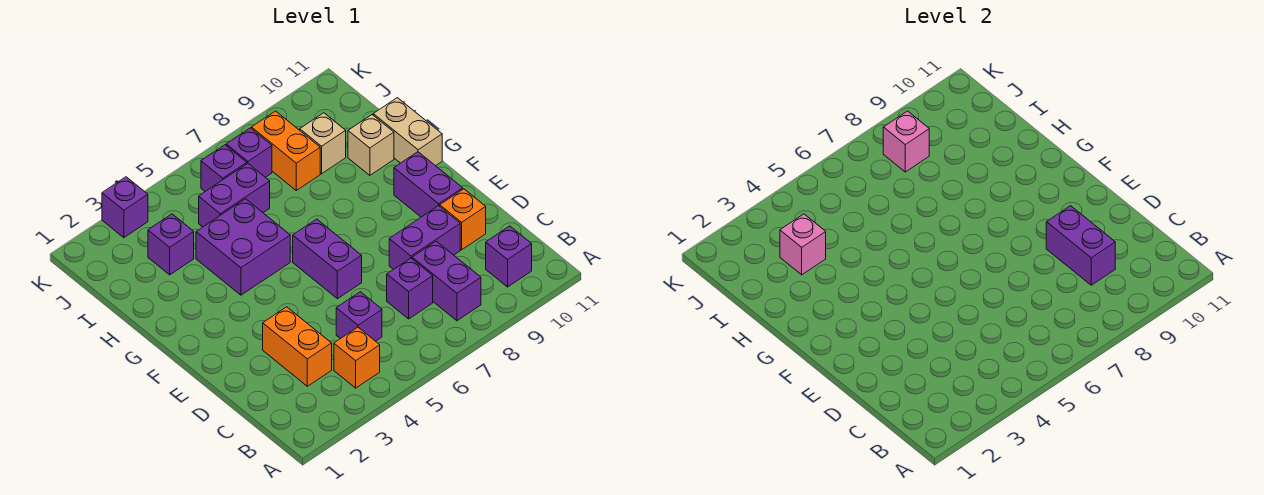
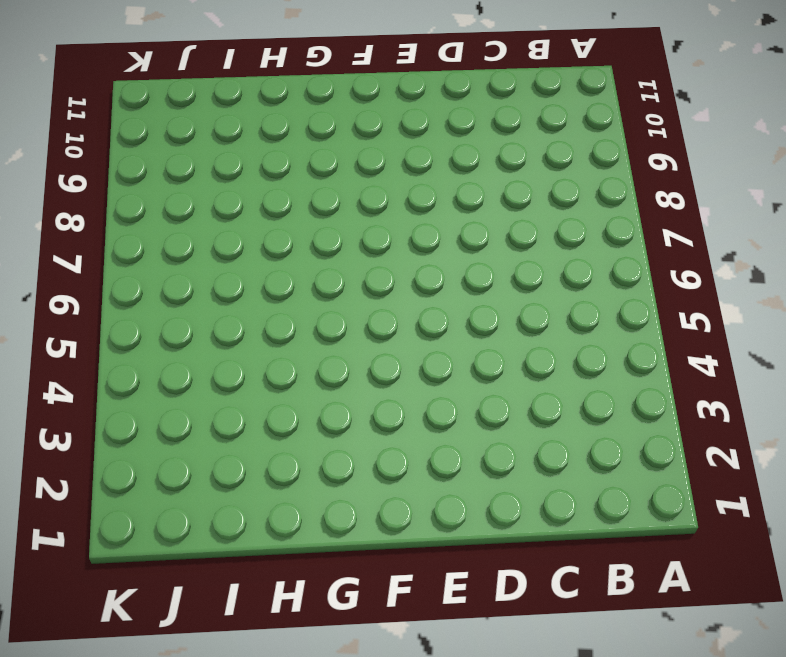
none -> orange 1x1 brick [334,327,380,388]
none -> purple 1x2 brick [412,241,481,321]
none -> purple 1x1 brick [486,226,532,287]

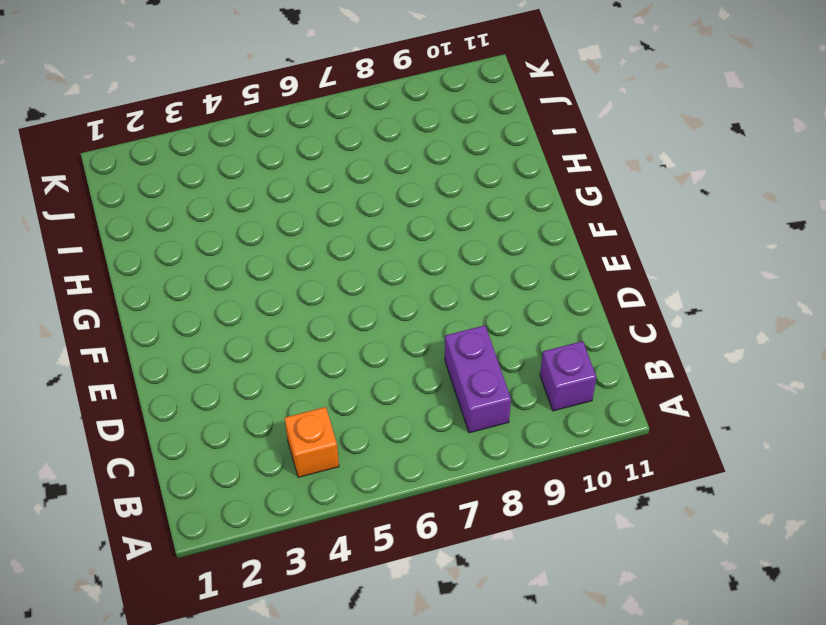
none -> orange 1x2 brick [263,307,332,386]
none -> purple 1x1 brick [336,292,382,341]
none -> purple 1x1 brick [387,258,433,319]

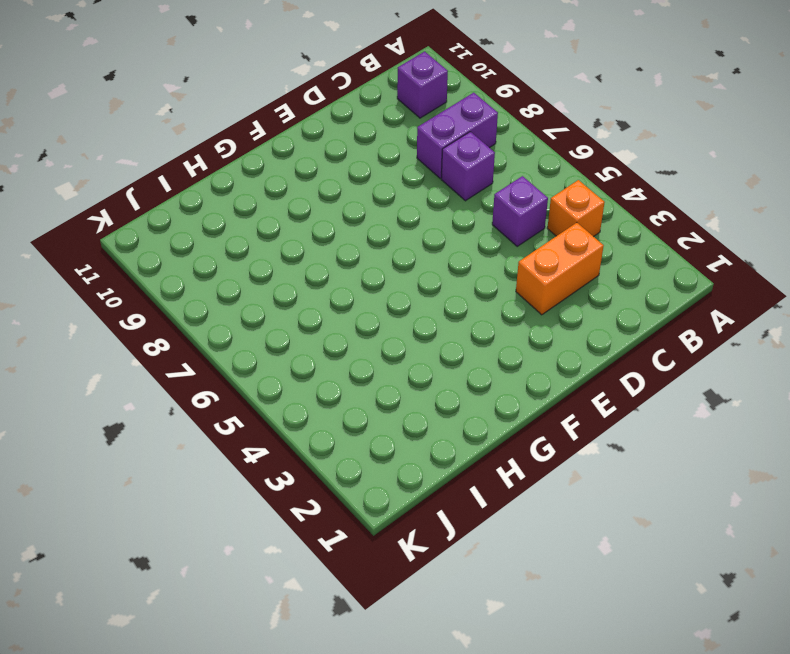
none -> purple 1x2 brick [389,206,460,270]
none -> orange 1x1 brick [440,189,486,250]
none -> purple 1x2 brick [293,219,362,299]

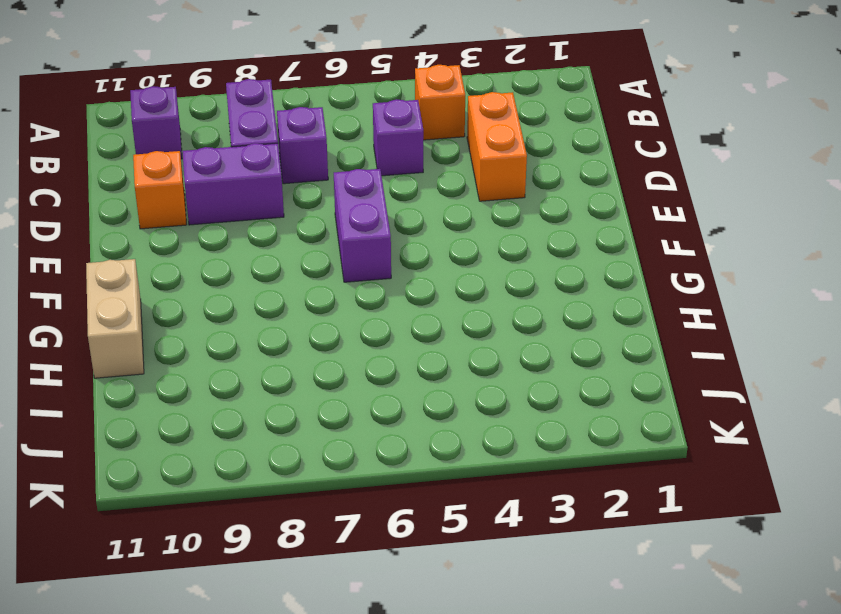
none -> purple 1x2 brick [394,152,463,217]
none -> purple 2x2 brick [196,199,290,295]
none -> tan 1x1 brick [348,115,394,175]

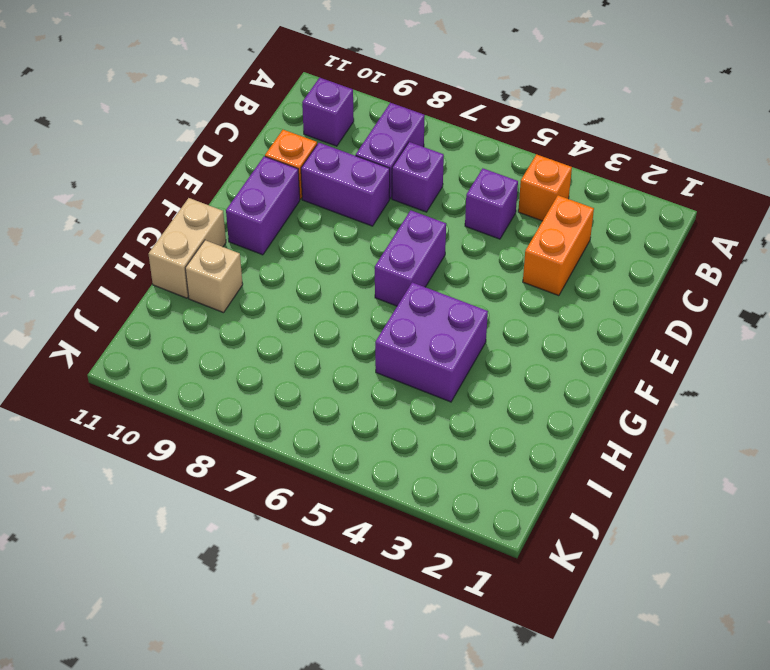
none -> purple 1x1 brick [148,214,194,275]
none -> purple 1x2 brick [199,164,270,227]
none -> orange 1x2 brick [251,111,320,190]

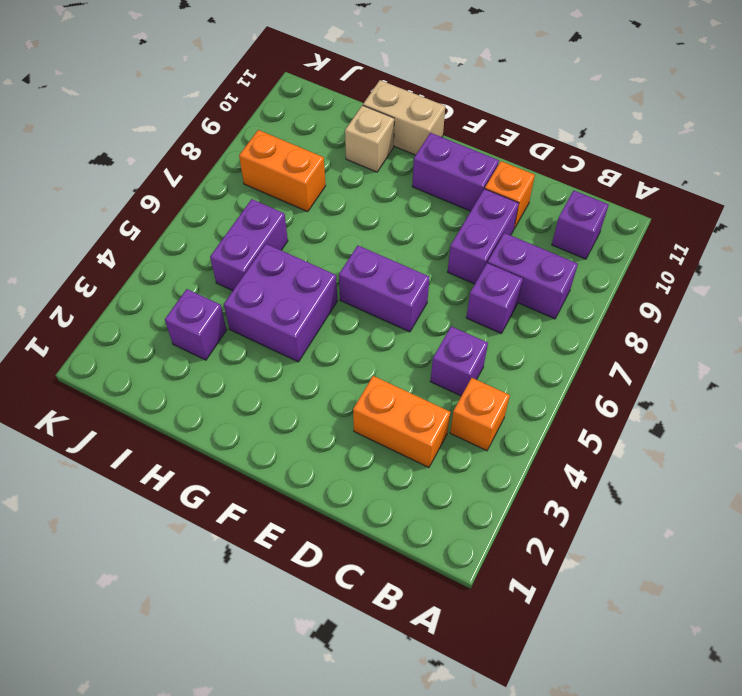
none -> tan 1x1 brick [300,113,346,174]
none -> purple 1x1 brick [201,145,247,191]
none -> purple 1x1 brick [226,128,272,177]

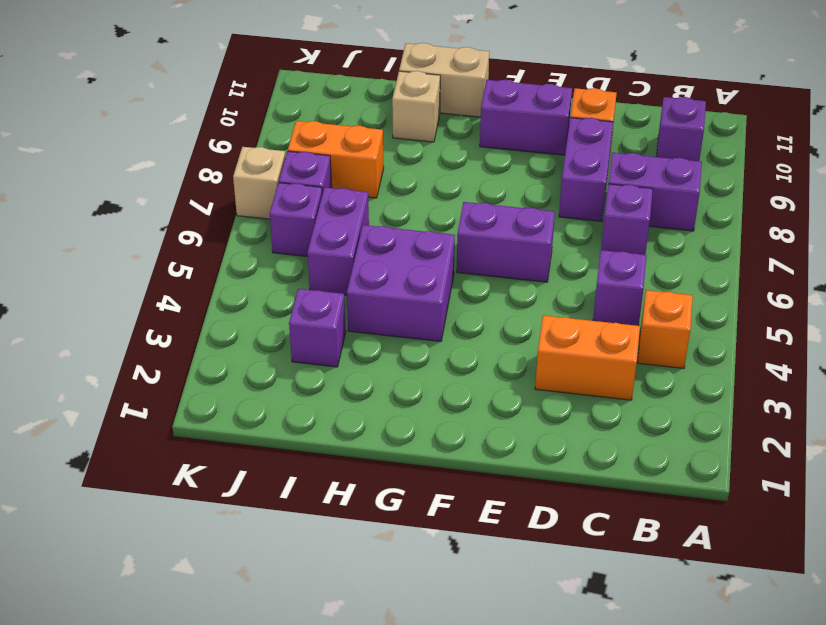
tan 1x1 brick [233,147,285,219] -> tan 1x1 brick moved to [300,113,346,174]
none -> purple 1x1 brick [102,177,148,238]
none -> purple 1x2 brick [1046,206,1115,285]
none -> pink 1x1 brick [780,214,826,275]

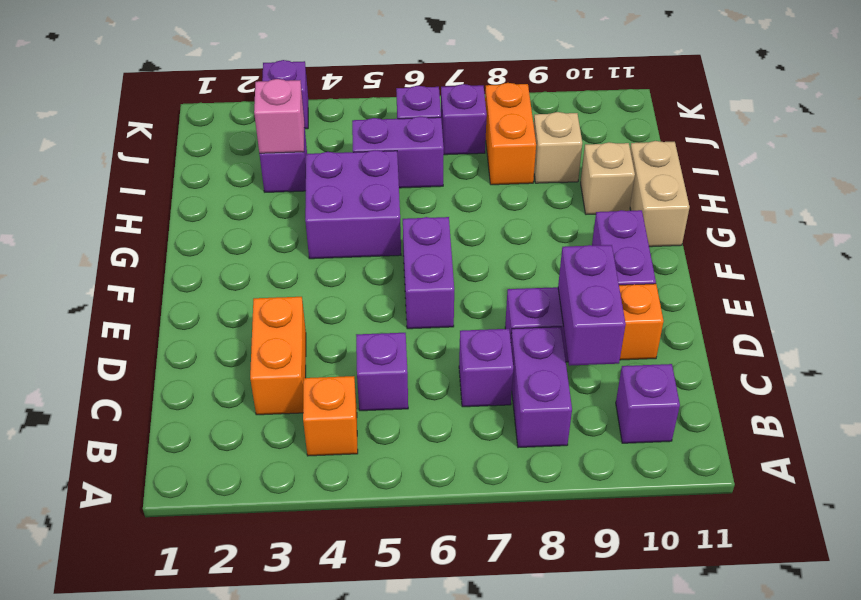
none -> pink 1x1 brick [883,111,929,172]

